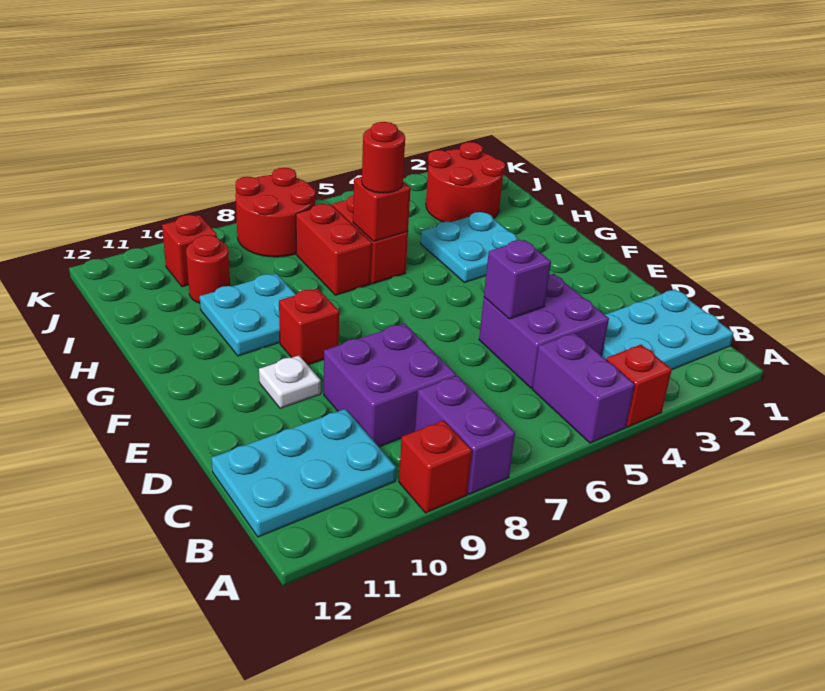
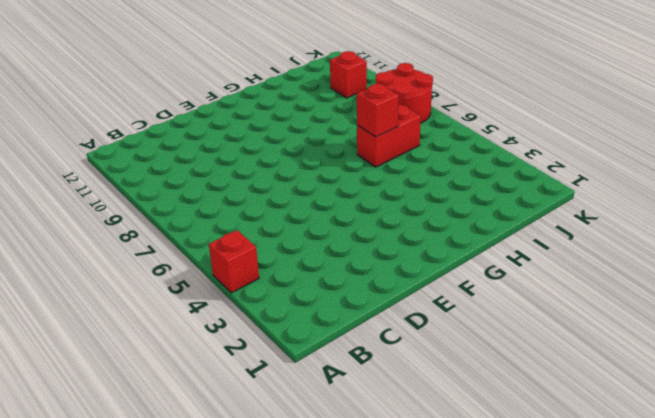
none -> purple 1x2 brick [532,333,635,443]
none -> purple 1x2 brick [415,376,515,494]
none -> red 1x1 brick [399,420,472,513]

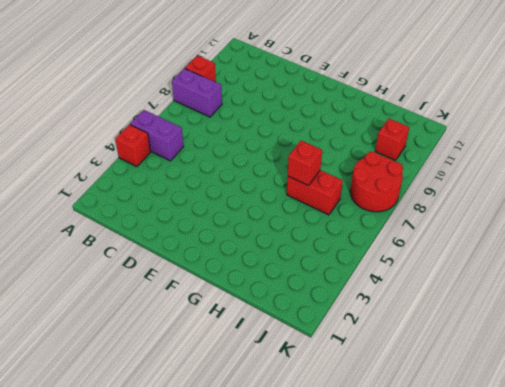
none -> cyan 2x3 plate [602,289,733,369]
none -> cyan 2x3 plate [212,409,396,537]
none -> purple 2x2 brick [479,274,609,388]

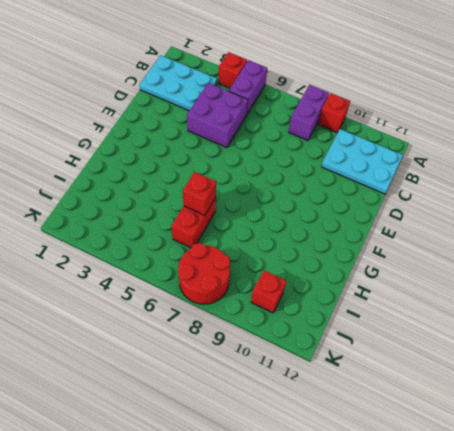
none -> purple 2x2 brick [324,323,456,447]
none -> white 1x1 plate [259,356,321,408]
none -> red 1x1 brick [279,289,339,365]

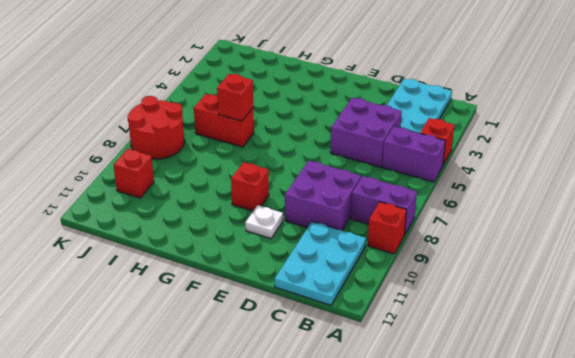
none -> cyan 2x2 plate [421,212,519,283]
none -> cyan 2x2 plate [200,274,296,356]
none -> red 1x2 brick [296,204,372,295]

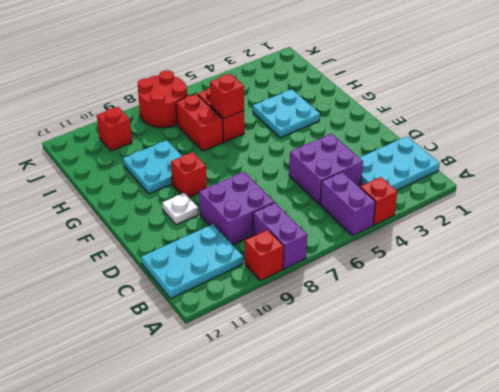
none -> red 2x2 round brick [426,142,505,222]
none -> red 1x1 round brick [186,235,230,303]
none -> purple 1x1 brick [484,240,551,319]

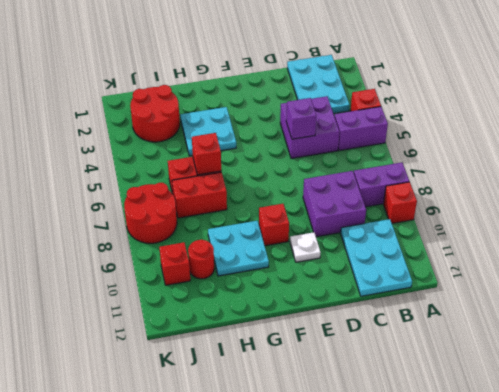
none -> red 1x1 round brick [362,122,405,193]

